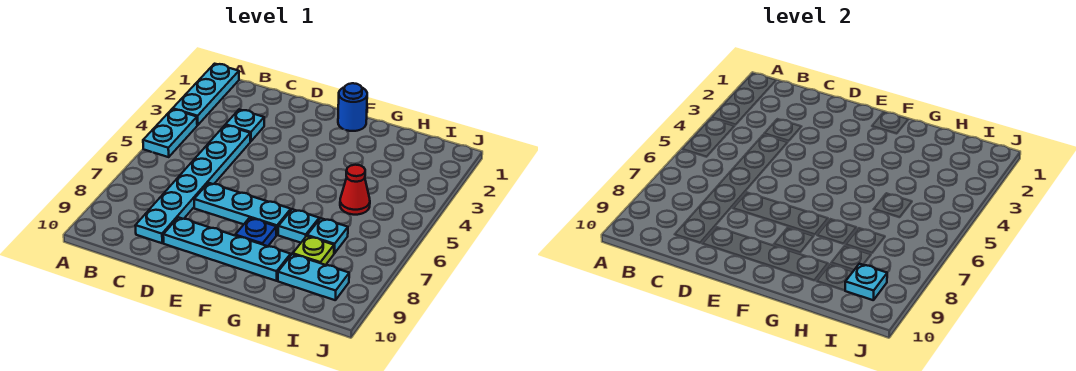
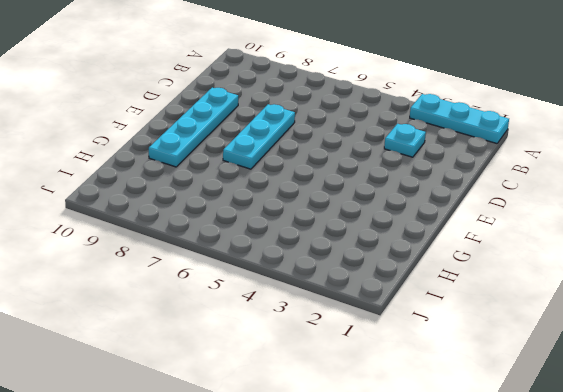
none -> cyan 1x2 plate [143,109,197,157]
none -> cyan 1x6 plate [135,125,250,243]
none -> blue 1x1 round brick [338,83,367,131]

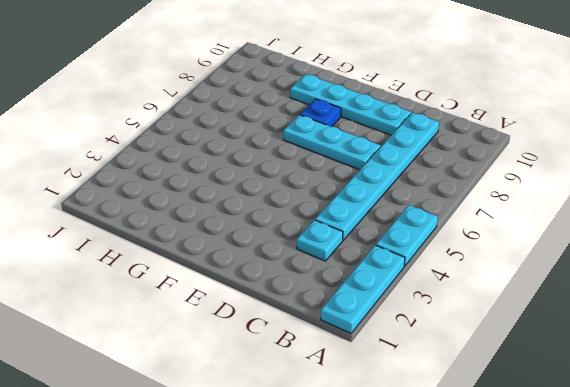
none -> blue 1x1 round brick [338,83,367,131]
none -> cyan 1x1 plate [278,209,319,243]
none -> red 1x1 cone [340,165,370,215]

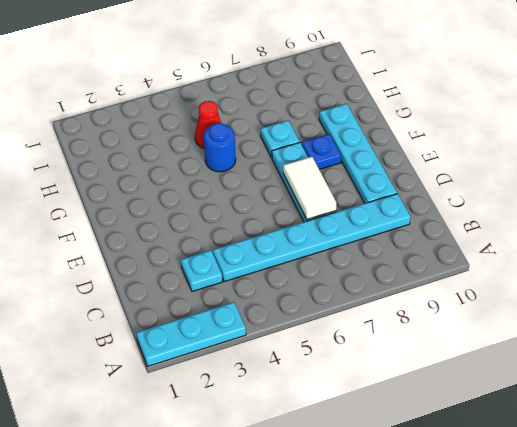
white 1x2 tile [283,157,336,219] -> none
blue 1x1 round brick [204,123,236,172] -> blue 1x1 round brick moved to [338,83,367,131]
none -> cyan 1x2 plate [143,109,197,157]
none -> cyan 1x1 plate [307,218,348,253]
none -> lime 1x1 plate [293,236,334,265]

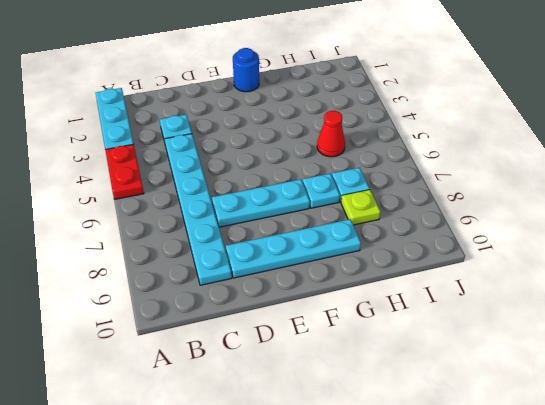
red 1x2 plate [105,144,144,199] -> cyan 1x2 plate [143,109,197,157]
none -> blue 1x1 plate [235,218,276,246]
none -> cyan 1x2 plate [278,254,349,300]
none -> cyan 1x1 plate [845,264,887,300]

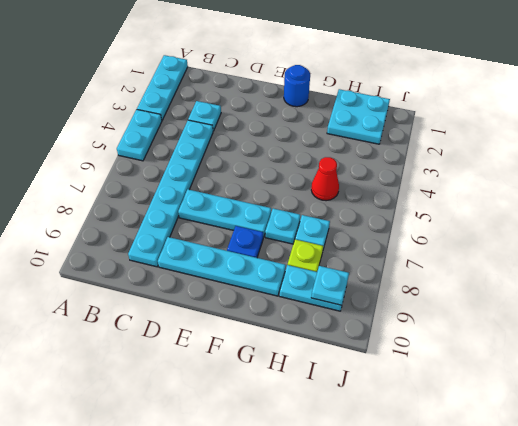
cyan 2x2 plate [327,89,390,144] -> none

